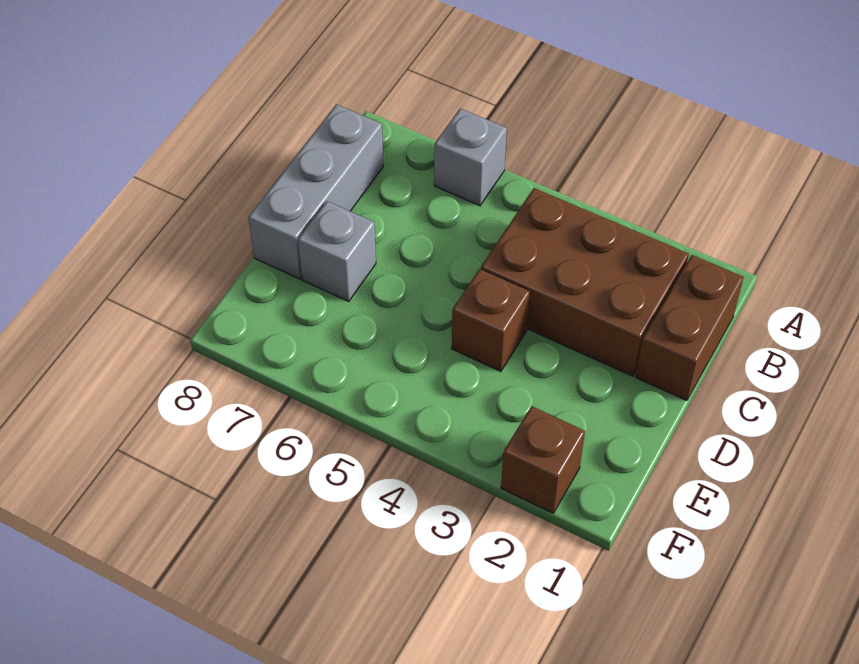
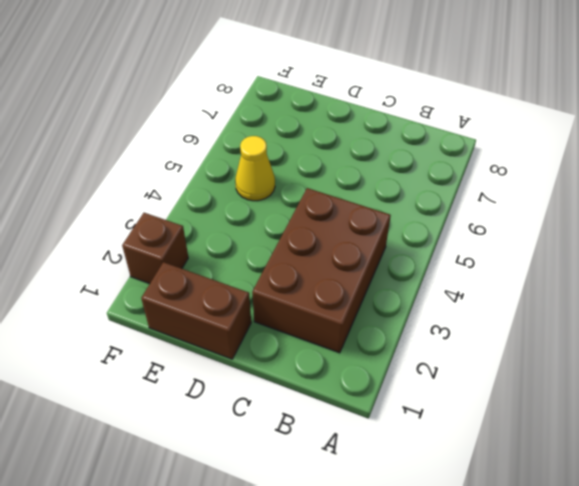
brown 1x2 brick [141,262,251,359] -> brown 1x2 brick moved to [636,255,743,400]
yellow 1x1 cone [235,136,275,201] -> none
none -> grey 1x1 brick [434,109,507,206]
none -> grey 1x3 brick [248,105,384,279]

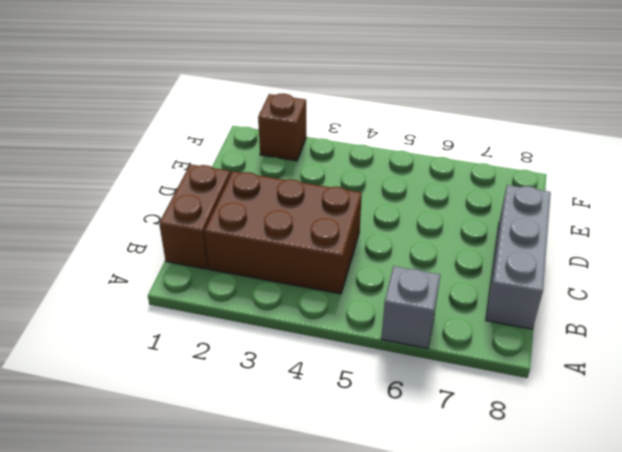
none -> brown 1x1 brick [452,269,530,371]
none -> grey 1x1 brick [298,201,376,301]

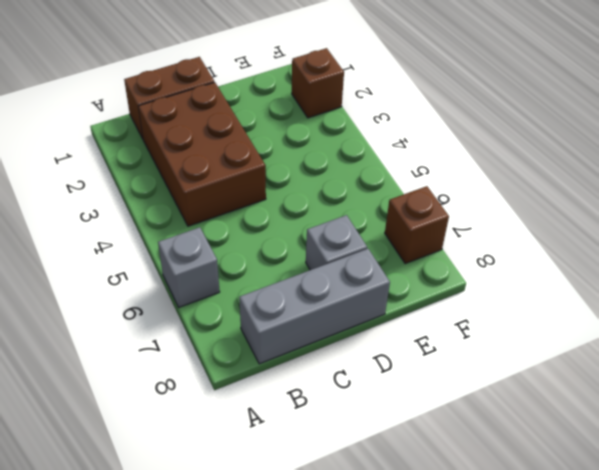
brown 1x1 brick [385,186,449,264] -> brown 1x1 brick moved to [452,269,530,371]

